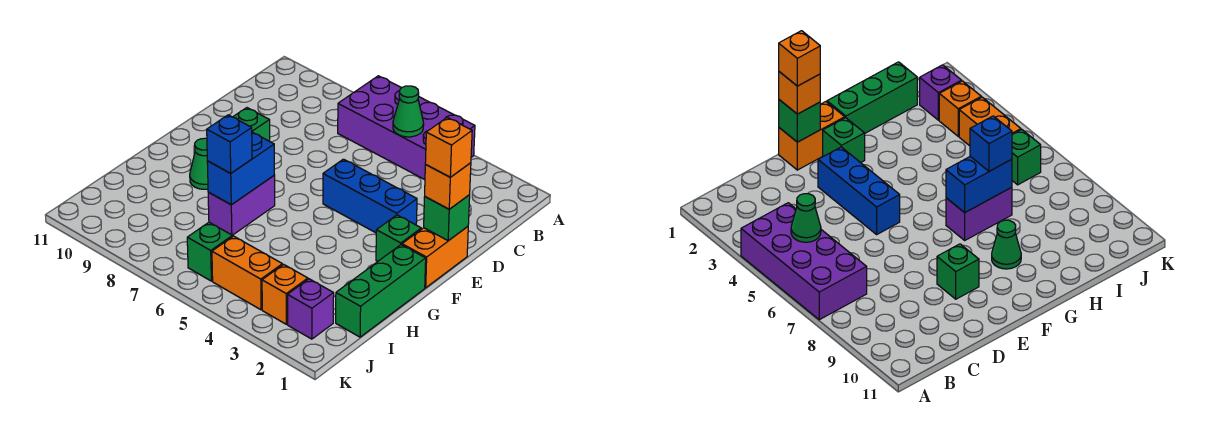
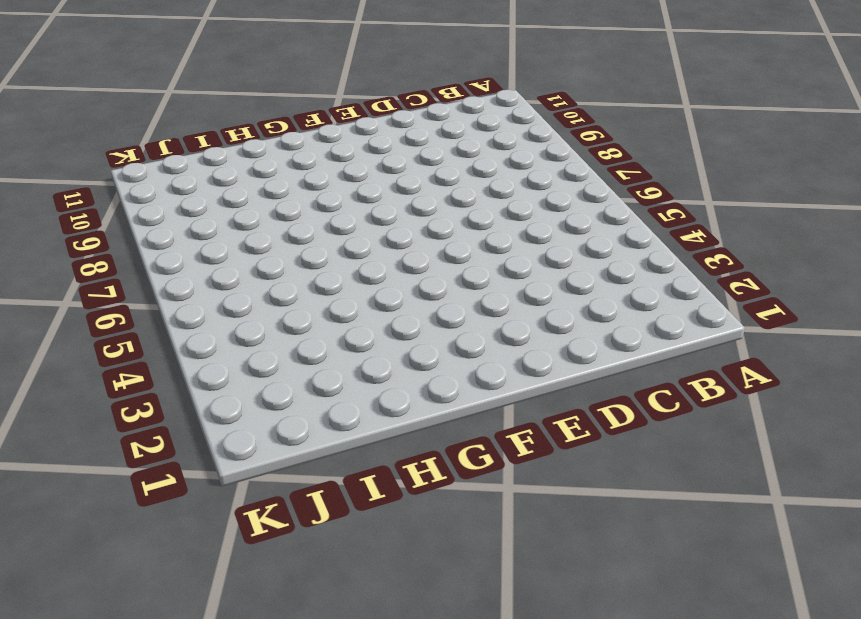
none -> purple 2x4 brick [338,76,475,180]
none -> orange 1x2 brick [402,227,468,288]
none -> blue 1x3 brick [323,159,417,233]

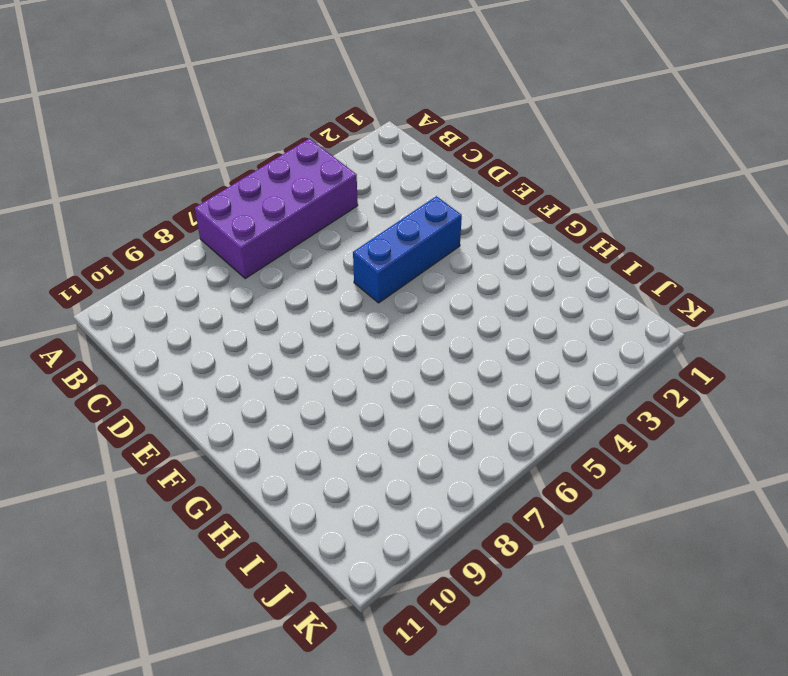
none -> orange 1x2 brick [402,227,468,288]
none -> green 1x1 brick [233,108,270,141]
none -> green 1x1 brick [376,215,421,261]

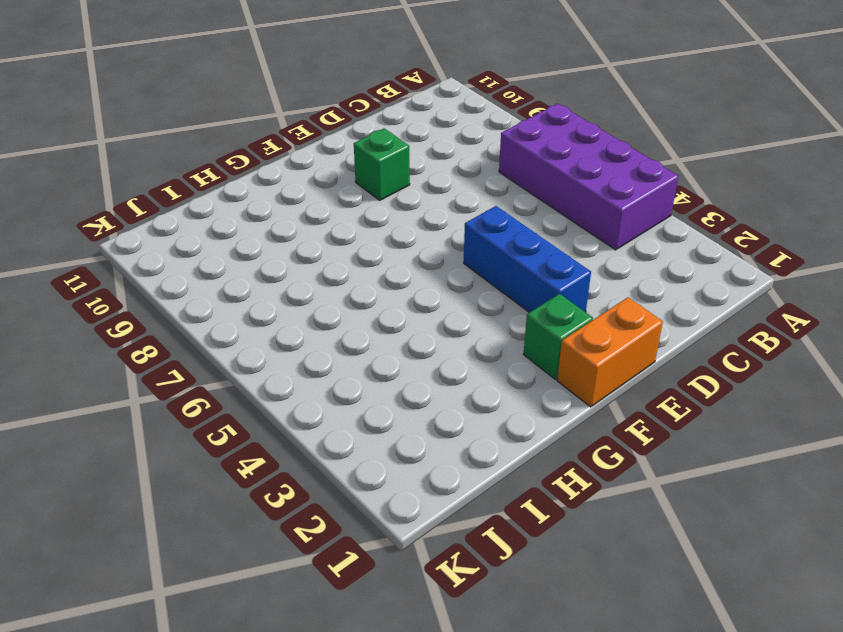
none -> green 1x3 brick [336,245,426,337]
none -> purple 1x2 brick [208,176,275,235]
none -> green 1x1 cone [190,138,208,189]

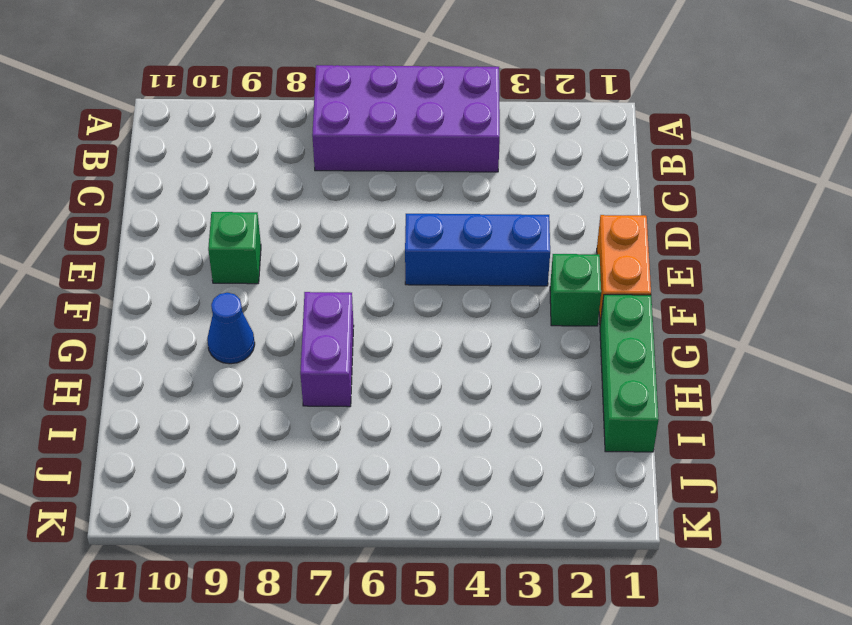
blue 1x1 cone [207,293,255,364] -> green 1x1 cone [190,138,208,189]
none -> purple 1x1 brick [288,279,334,339]
none -> orange 1x1 brick [262,264,308,324]
none -> orange 1x2 brick [212,236,282,310]

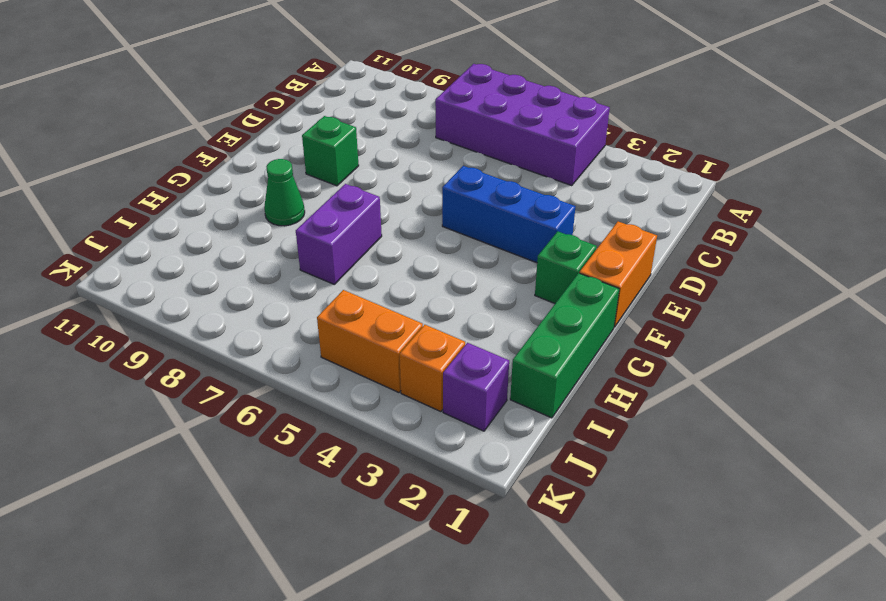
none -> green 1x1 brick [187,222,232,281]
none -> green 1x1 cone [393,86,424,137]
none -> green 1x1 brick [424,195,470,241]

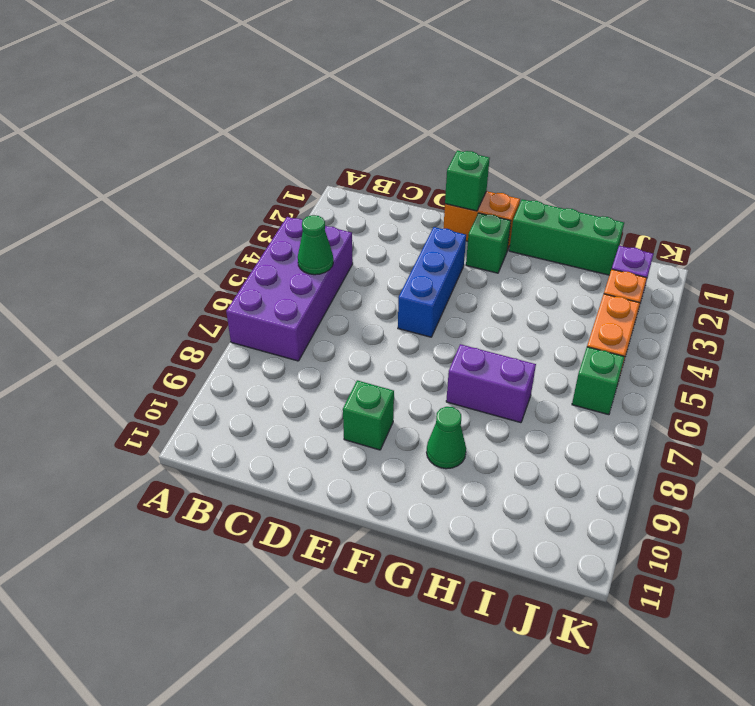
none -> blue 1x2 brick [207,132,275,205]
none -> orange 1x1 brick [425,163,471,209]
none -> blue 1x1 brick [207,115,252,173]

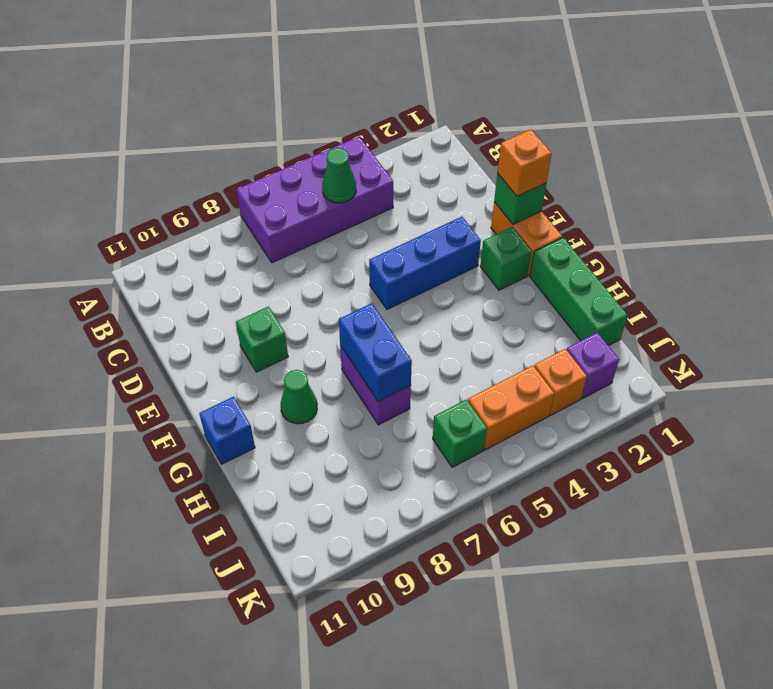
blue 1x1 brick [199,397,255,464] -> blue 1x1 brick moved to [207,115,252,173]
none -> orange 1x1 brick [425,118,472,177]

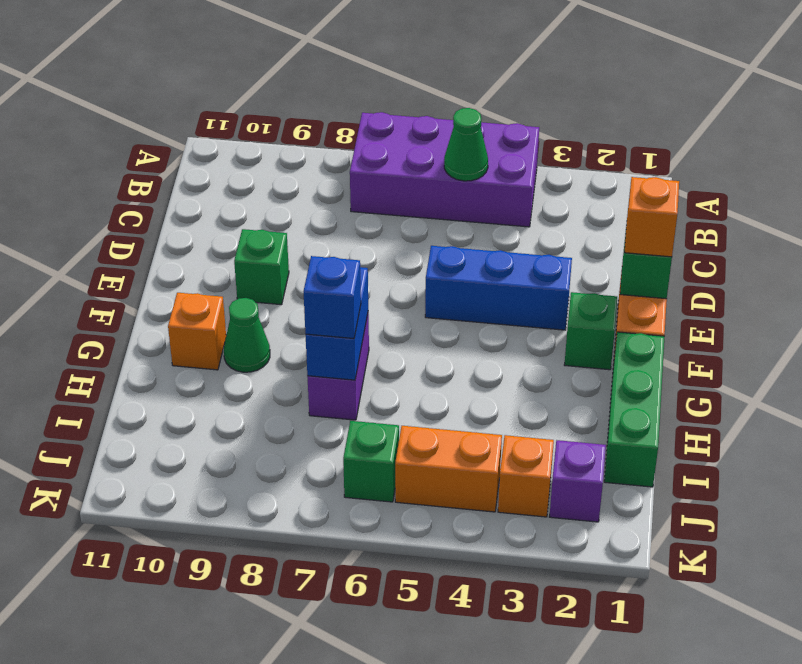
orange 1x1 brick [168,293,226,370] -> orange 1x1 brick moved to [425,118,472,177]

